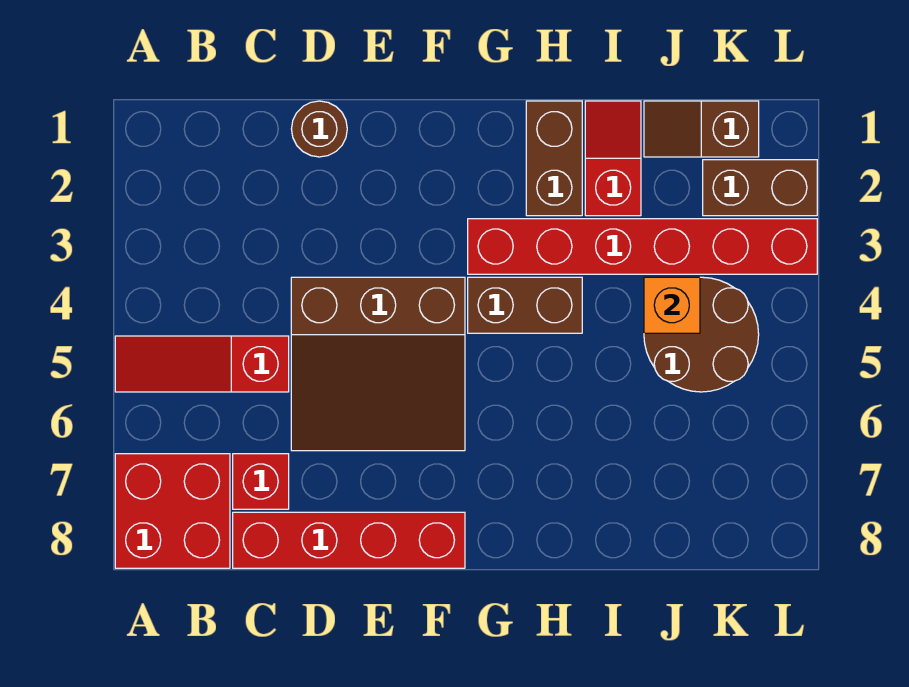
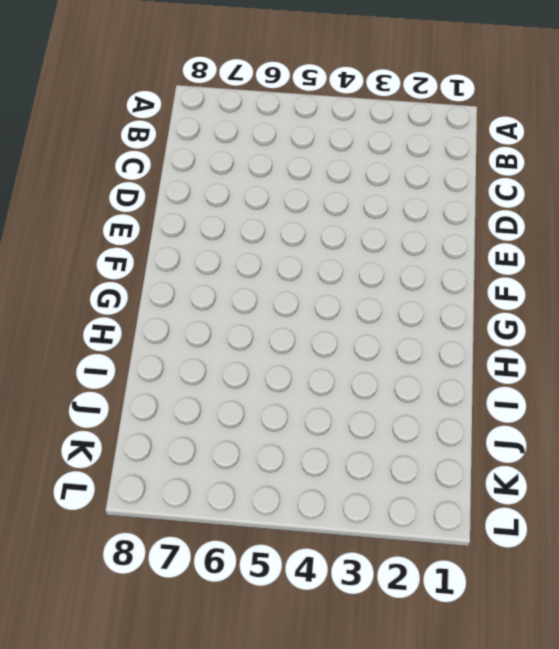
none -> red 1x3 slope [115,336,289,392]
none -> red 2x2 brick [115,454,230,568]
none -> red 1x1 brick [233,454,289,509]

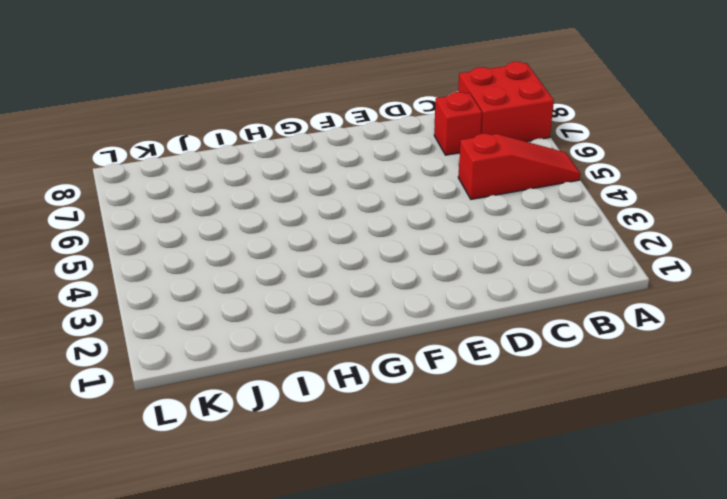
none -> red 1x4 brick [233,512,465,568]
none -> brown 1x1 round brick [292,101,347,157]
none -> brown 3x3 slope [291,277,465,451]

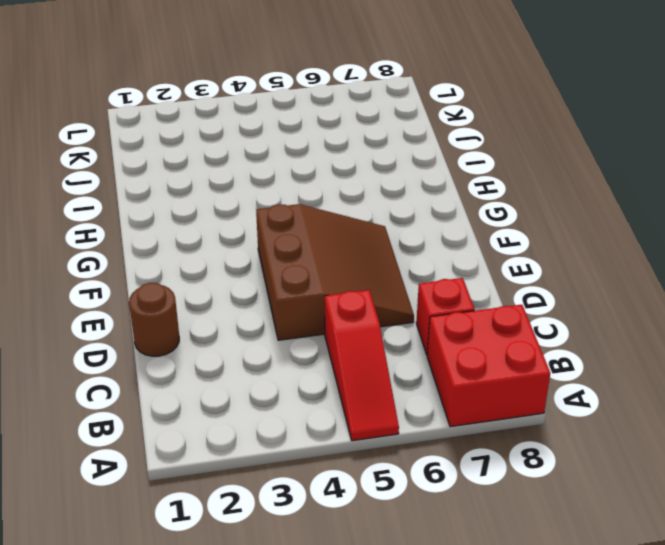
none -> red 1x4 brick [233,512,465,568]
none -> red 1x6 brick [468,219,817,274]
none -> brown 1x2 brick [468,277,582,333]

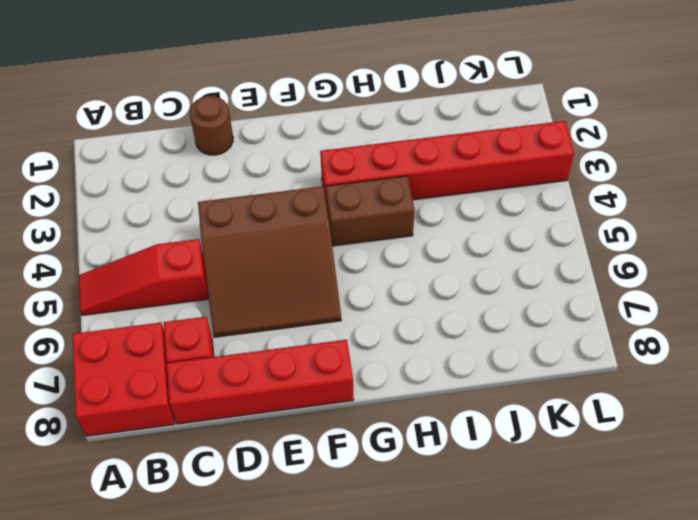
none -> brown 1x2 brick [526,101,582,216]
none -> red 1x2 slope [585,101,641,216]
none -> brown 1x2 slope [644,101,759,157]

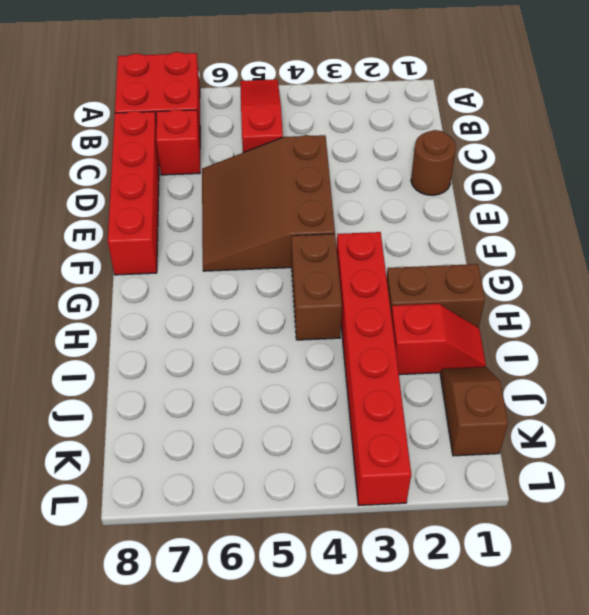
none -> brown 2x2 round brick [644,277,759,392]
none -> brown 1x2 brick [703,160,817,216]
none -> orange 1x1 brick [644,277,700,333]

